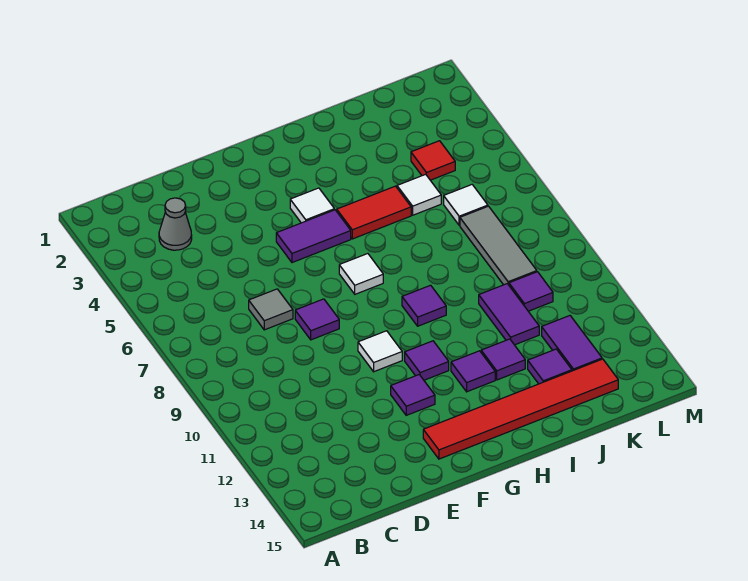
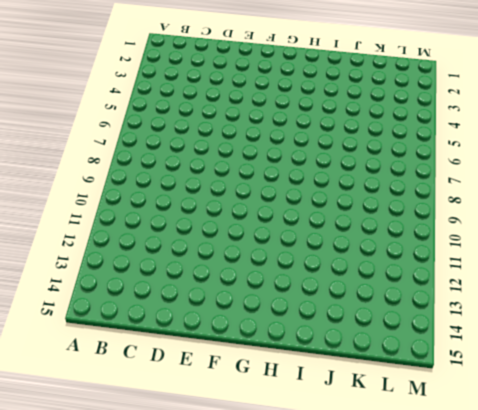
none -> grey 1x1 cone [159,198,192,250]
none -> grey 1x1 tile [249,289,293,330]
none -> purple 1x1 tile [295,299,339,340]

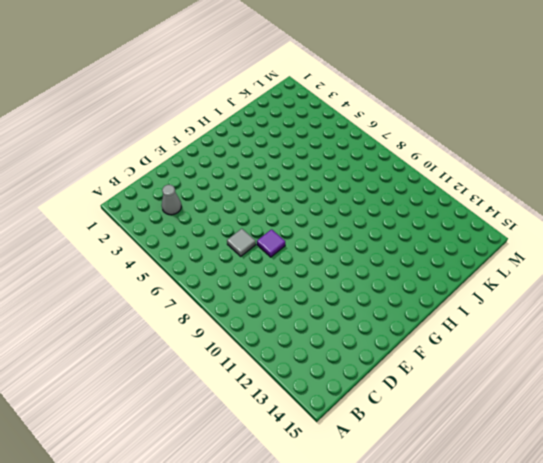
none -> purple 1x2 tile [276,210,351,263]
none -> white 1x1 tile [358,331,402,372]
none -> purple 1x1 tile [391,375,435,415]

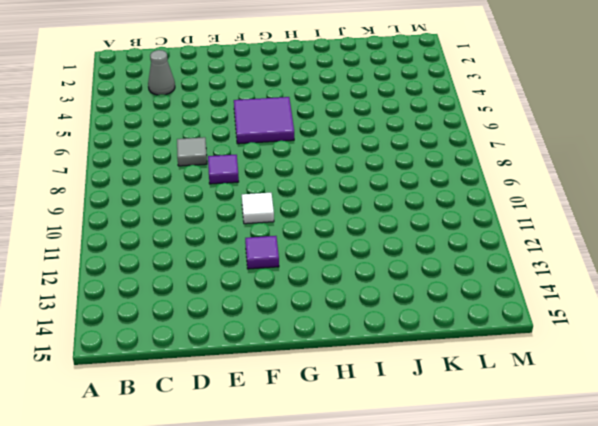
purple 2x2 tile [234,97,294,144] -> purple 1x2 tile [276,210,351,263]
none -> red 1x6 tile [423,359,618,459]
none -> white 1x1 tile [290,188,334,223]
none -> white 1x1 tile [339,254,383,294]

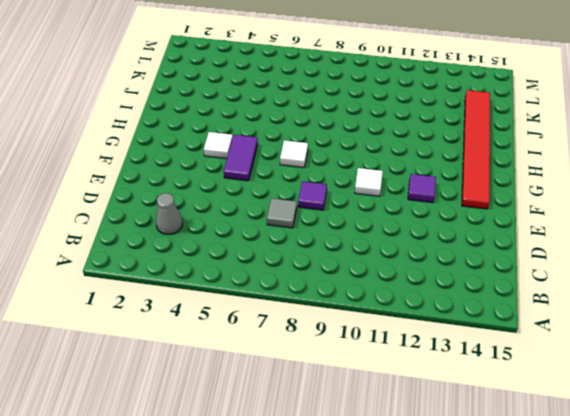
none -> purple 1x1 tile [405,341,449,380]
none -> red 1x2 tile [337,186,411,239]
none -> purple 1x1 tile [402,285,446,326]

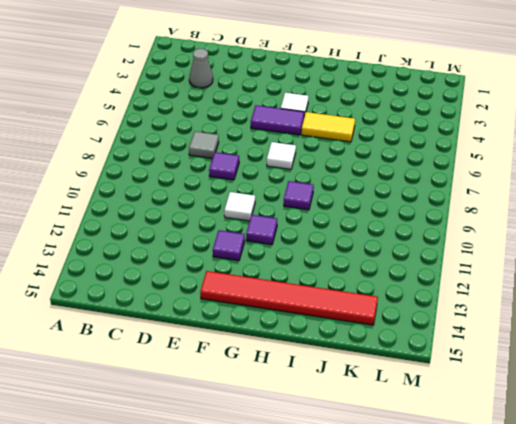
yellow 1x2 tile [301,112,355,142] -> red 1x2 tile [337,186,411,239]
none -> purple 1x1 tile [451,351,495,392]
none -> purple 1x1 tile [481,339,525,380]
none -> white 1x1 tile [397,174,441,215]

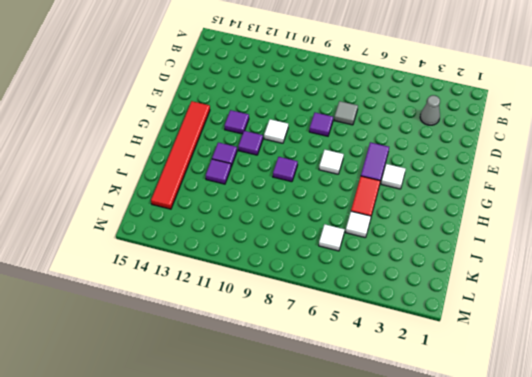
none -> purple 1x2 tile [479,284,539,345]
none -> purple 1x1 tile [528,349,572,384]
none -> red 1x1 tile [411,141,455,180]

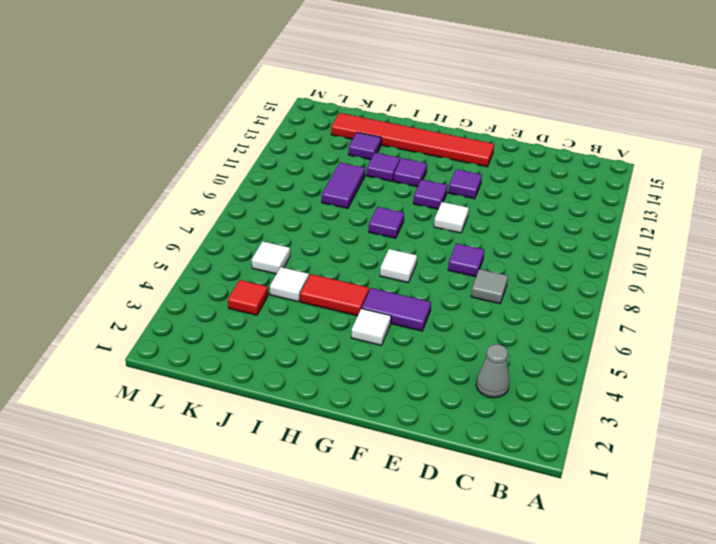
none -> grey 1x3 tile [460,206,537,285]
none -> purple 1x1 tile [509,272,553,311]
none -> purple 1x2 tile [542,316,602,371]

